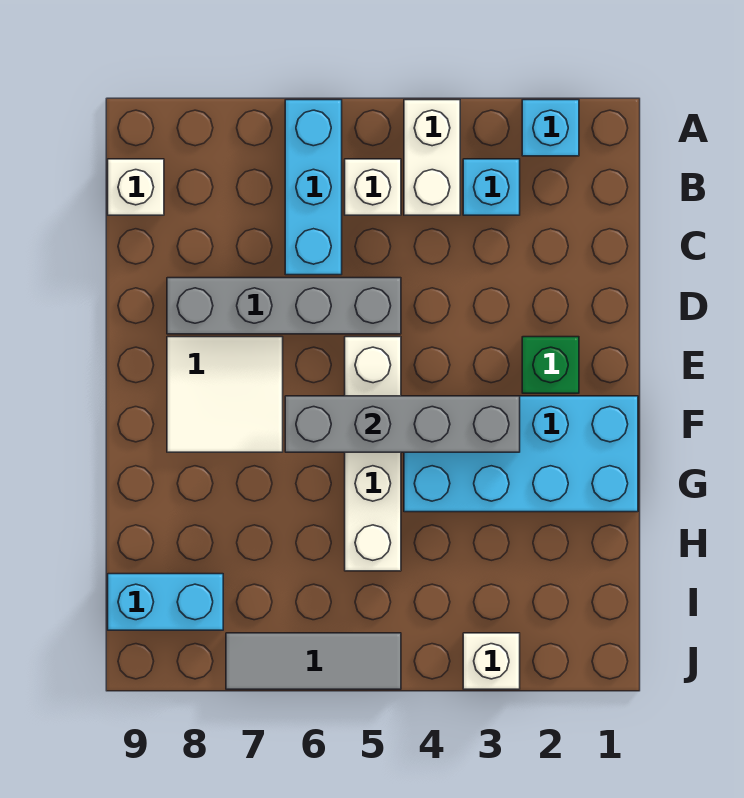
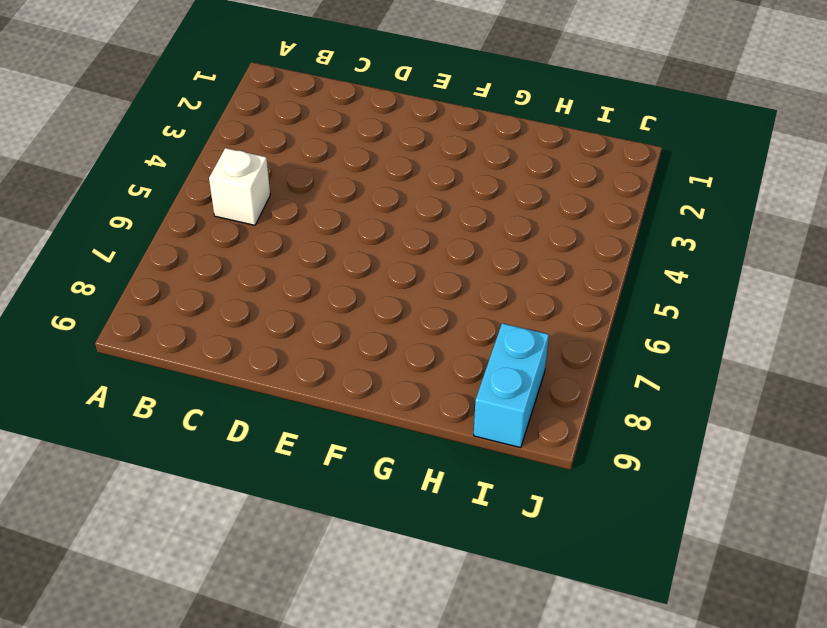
none -> cyan 1x1 brick [522,100,579,156]
none -> white 1x2 brick [404,100,460,215]
none -> cyan 1x3 brick [285,100,342,275]

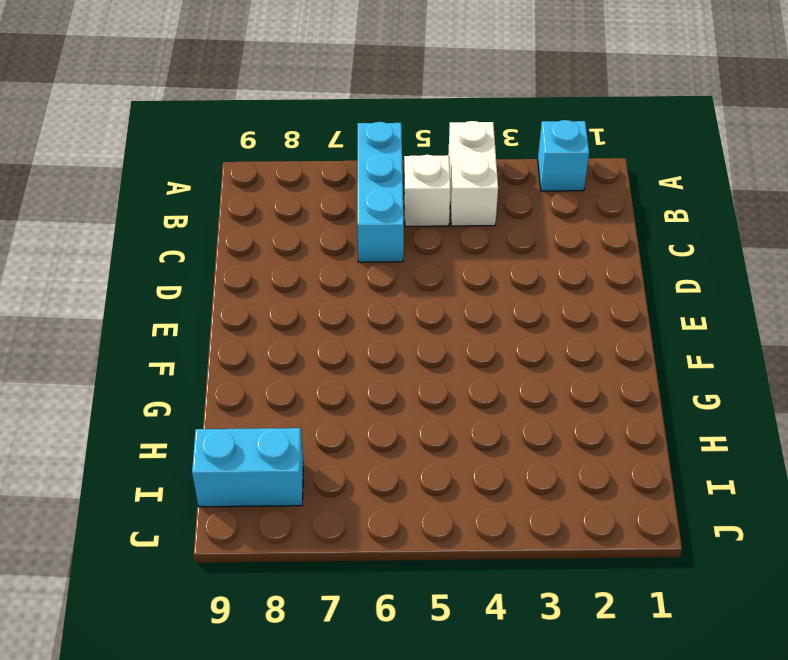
none -> cyan 1x1 brick [463,159,520,215]
none -> white 1x1 brick [108,159,164,215]
none -> grey 1x4 brick [167,278,401,334]

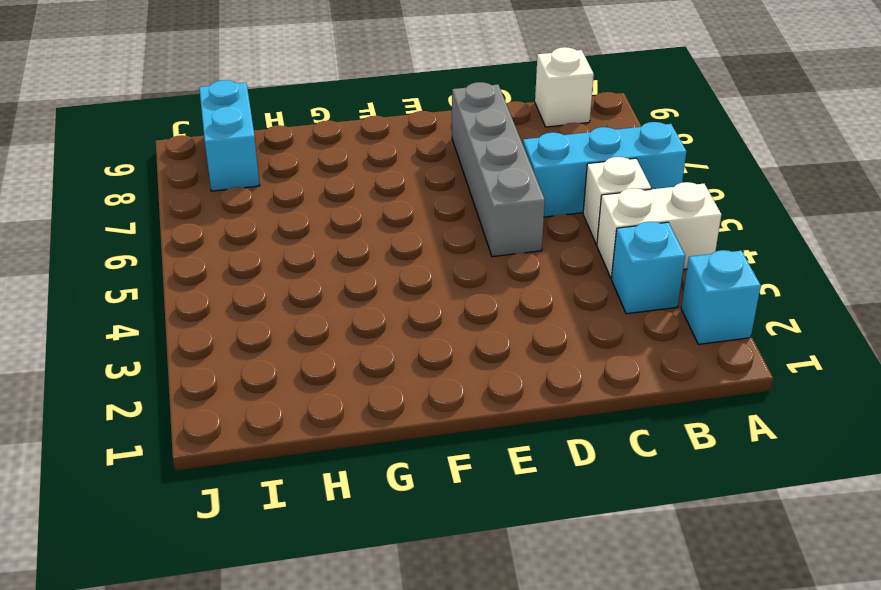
none -> green 1x1 brick [522,337,579,393]
none -> white 1x4 brick [345,337,401,571]
none -> white 2x2 tile [167,337,283,452]

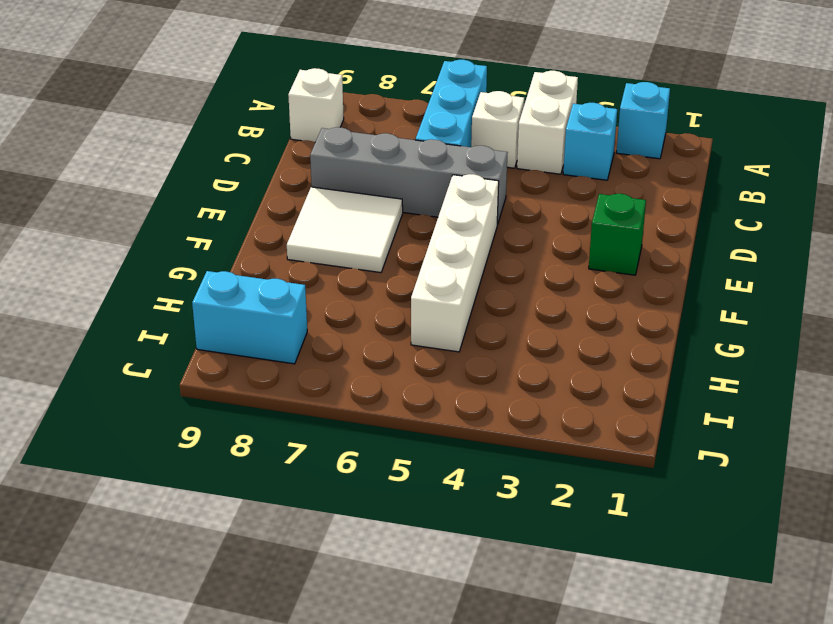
none -> cyan 2x4 brick [404,396,638,512]
none -> white 1x1 brick [463,633,520,689]
none -> grey 1x3 tile [226,633,401,689]

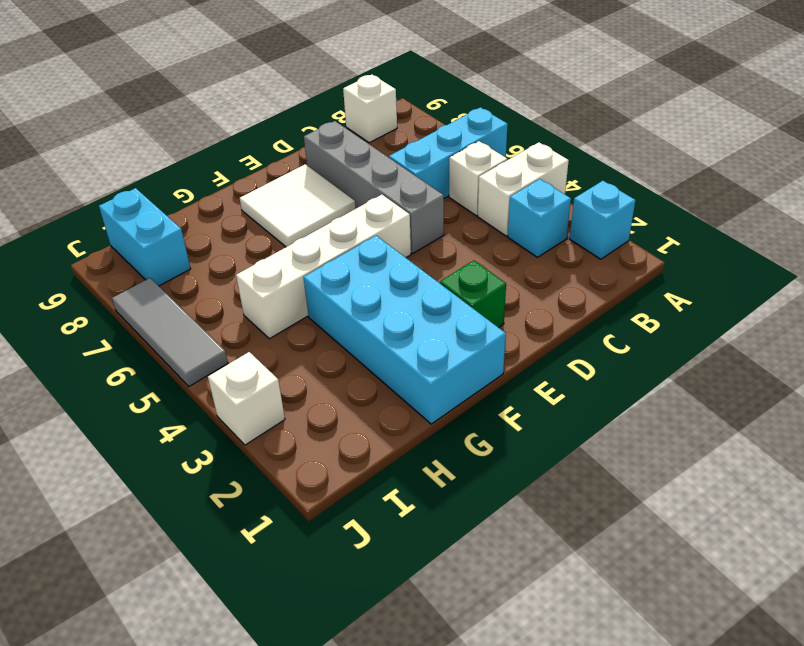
none -> grey 1x4 brick [285,396,520,452]

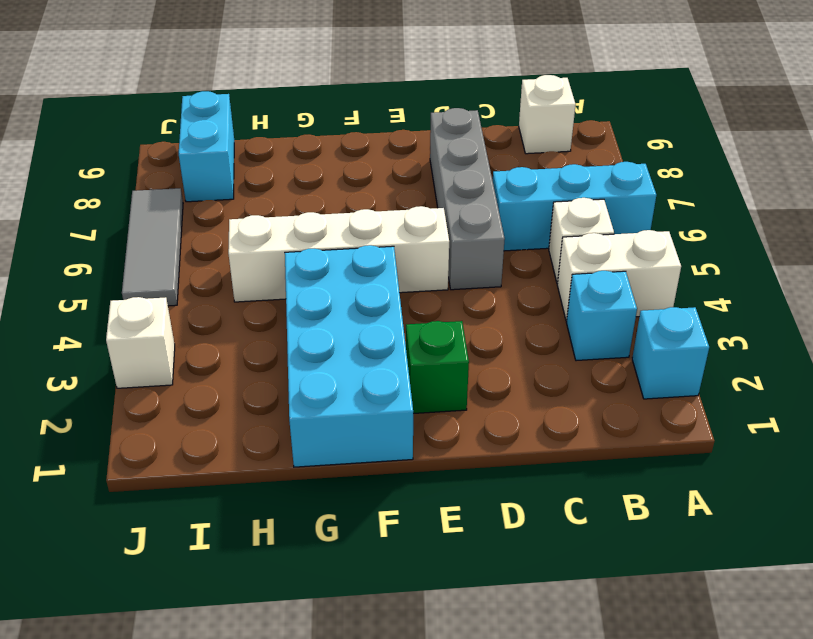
none -> white 2x2 tile [167,337,283,452]
none -> grey 1x4 brick [285,396,520,452]

